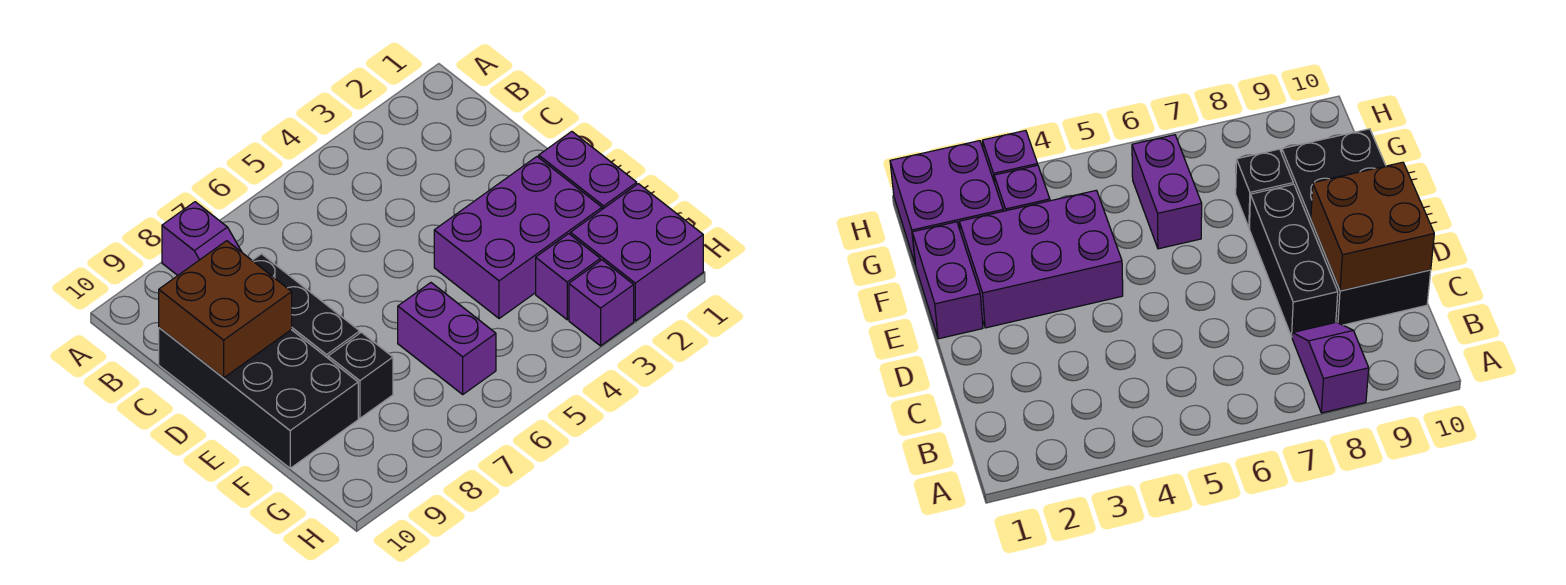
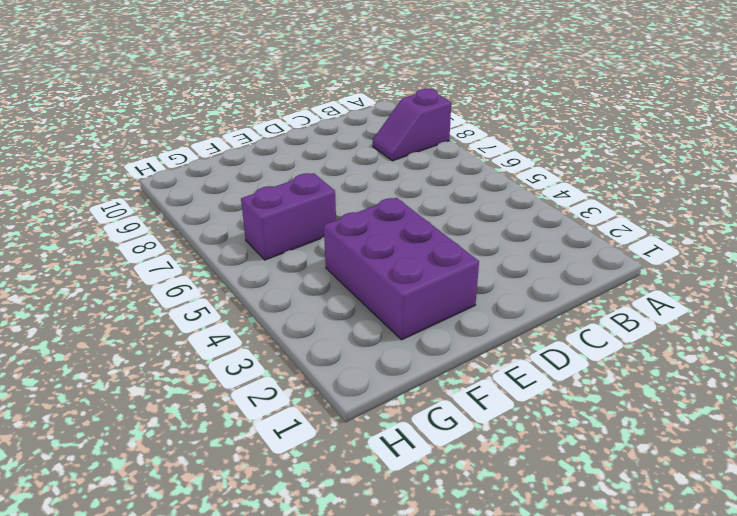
none -> black 1x3 brick [252,254,360,358]
none -> black 2x4 brick [159,328,358,468]

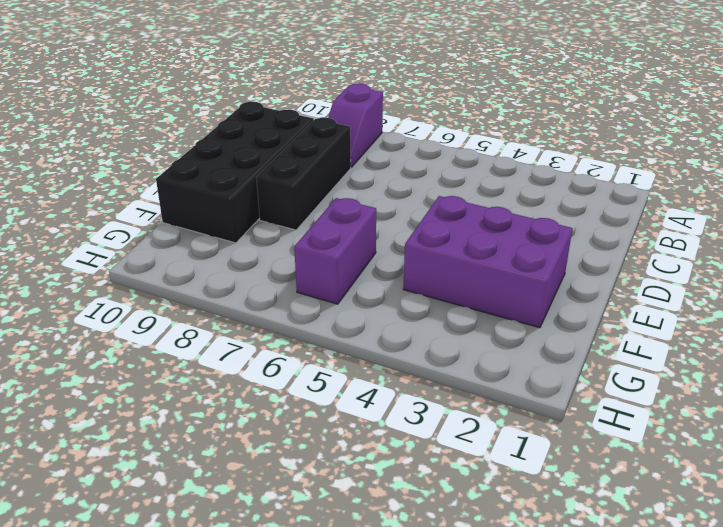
none -> purple 1x2 brick [539,132,637,209]
none -> black 1x1 brick [328,332,393,418]

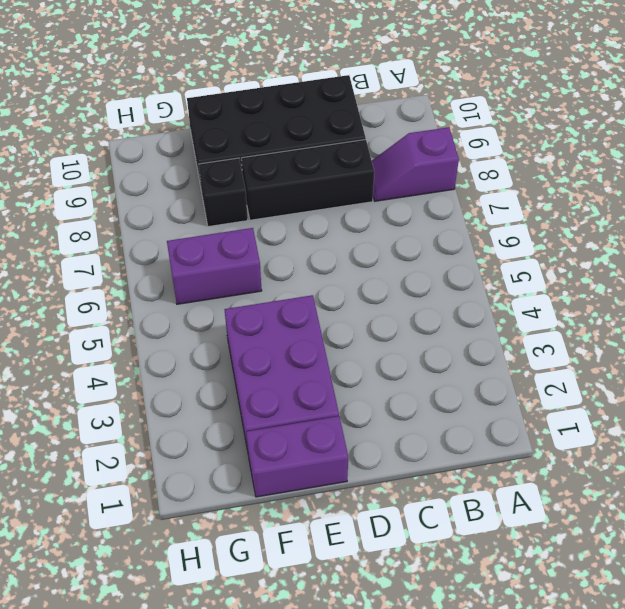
none -> purple 2x2 brick [570,184,703,321]
none -> purple 1x1 brick [536,234,600,320]

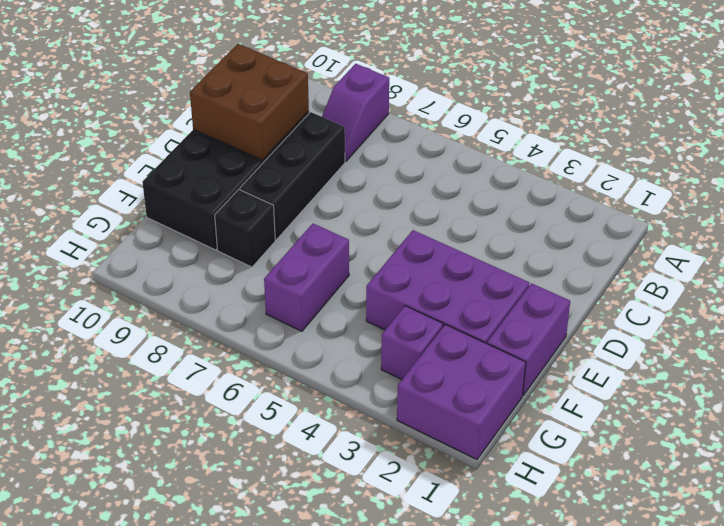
none -> purple 1x1 brick [569,260,634,346]

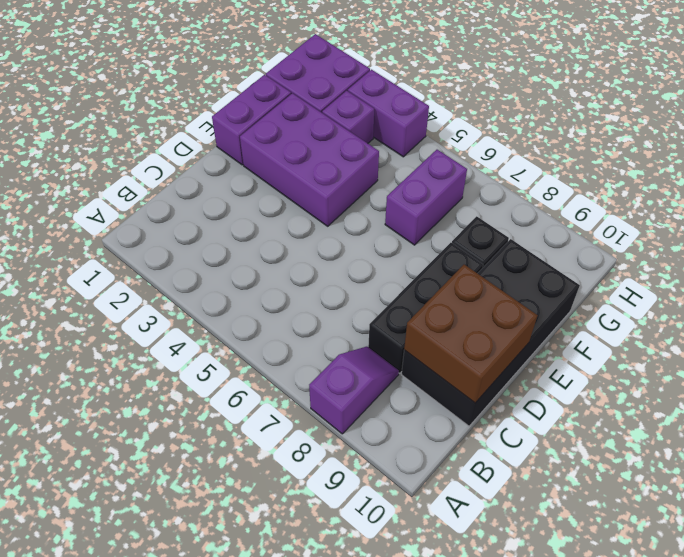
purple 1x2 brick [348,70,429,157] -> purple 1x1 brick [569,260,634,346]

